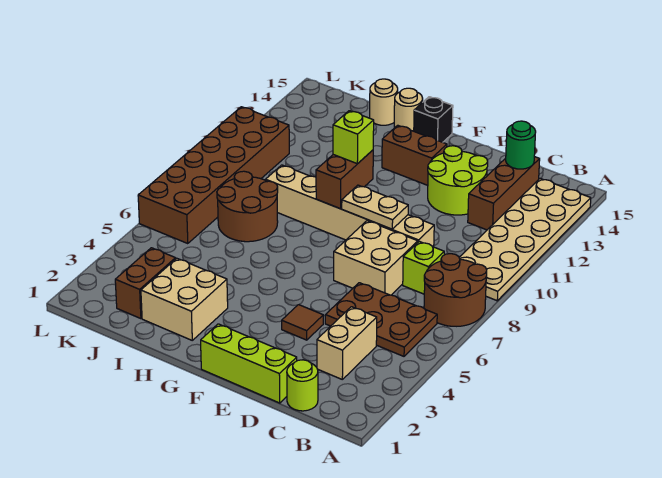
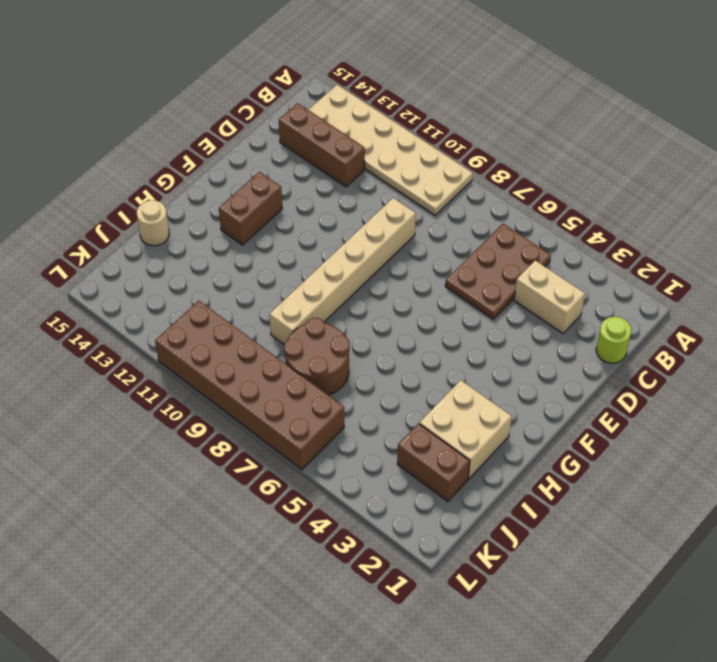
none -> brown 2x2 round brick [424,254,487,326]
none -> lime 1x1 brick [403,241,444,294]
none -> lime 1x3 brick [201,324,297,403]

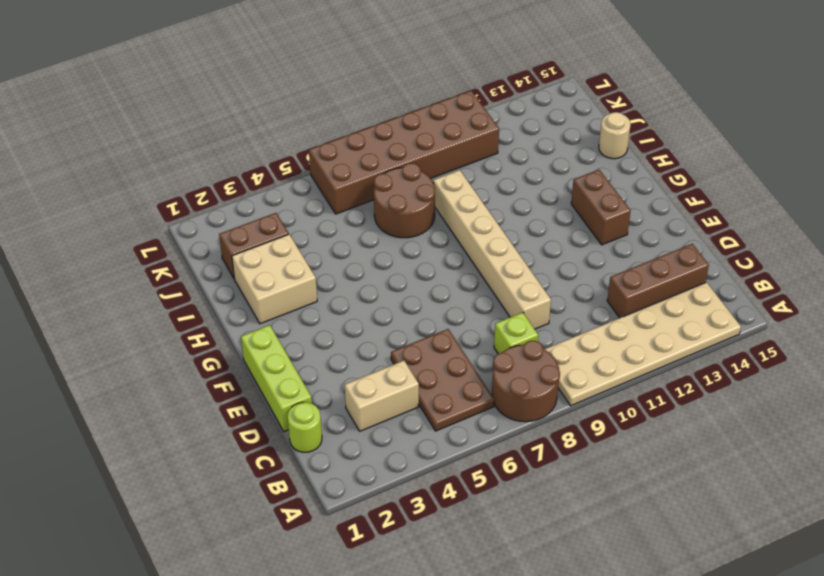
none -> tan 2x2 brick [334,221,418,295]
none -> lime 2x2 round brick [428,146,488,215]
none -> brown 1x1 tile [282,305,323,340]

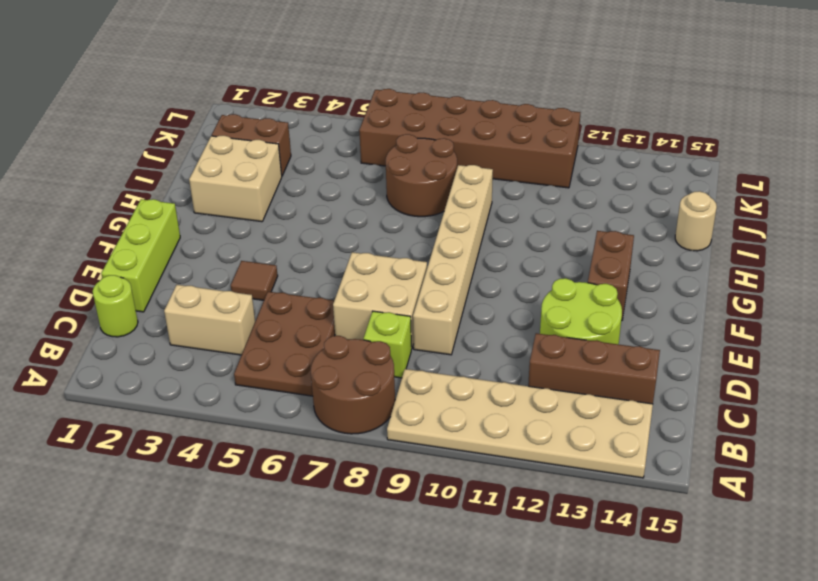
none -> black 1x1 brick [414,97,453,142]
none -> tan 1x1 round brick [394,88,423,131]
none -> green 1x1 round brick [506,121,536,169]

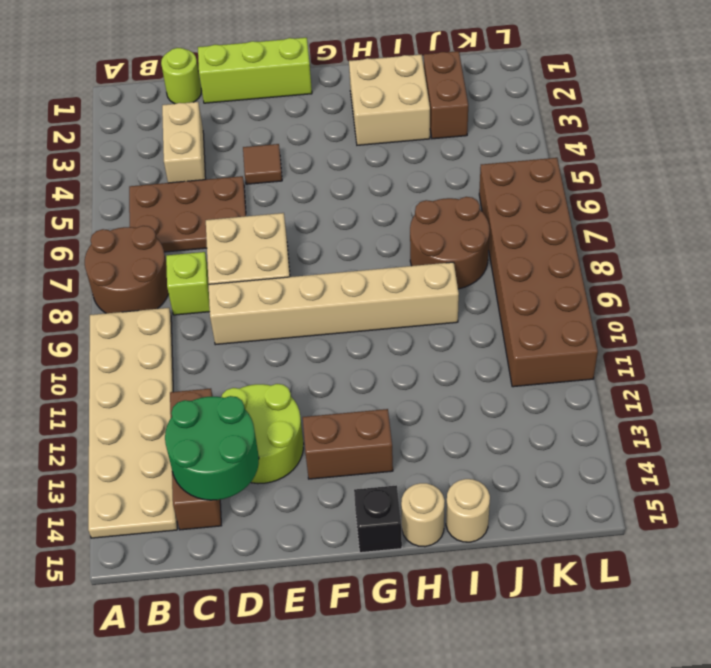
green 2x2 round brick [165,396,259,500] -> green 1x1 round brick [506,121,536,169]
none -> tan 1x2 plate [342,185,408,229]
none -> brown 1x2 brick [316,150,373,209]
none -> lime 1x1 brick [333,111,374,164]

